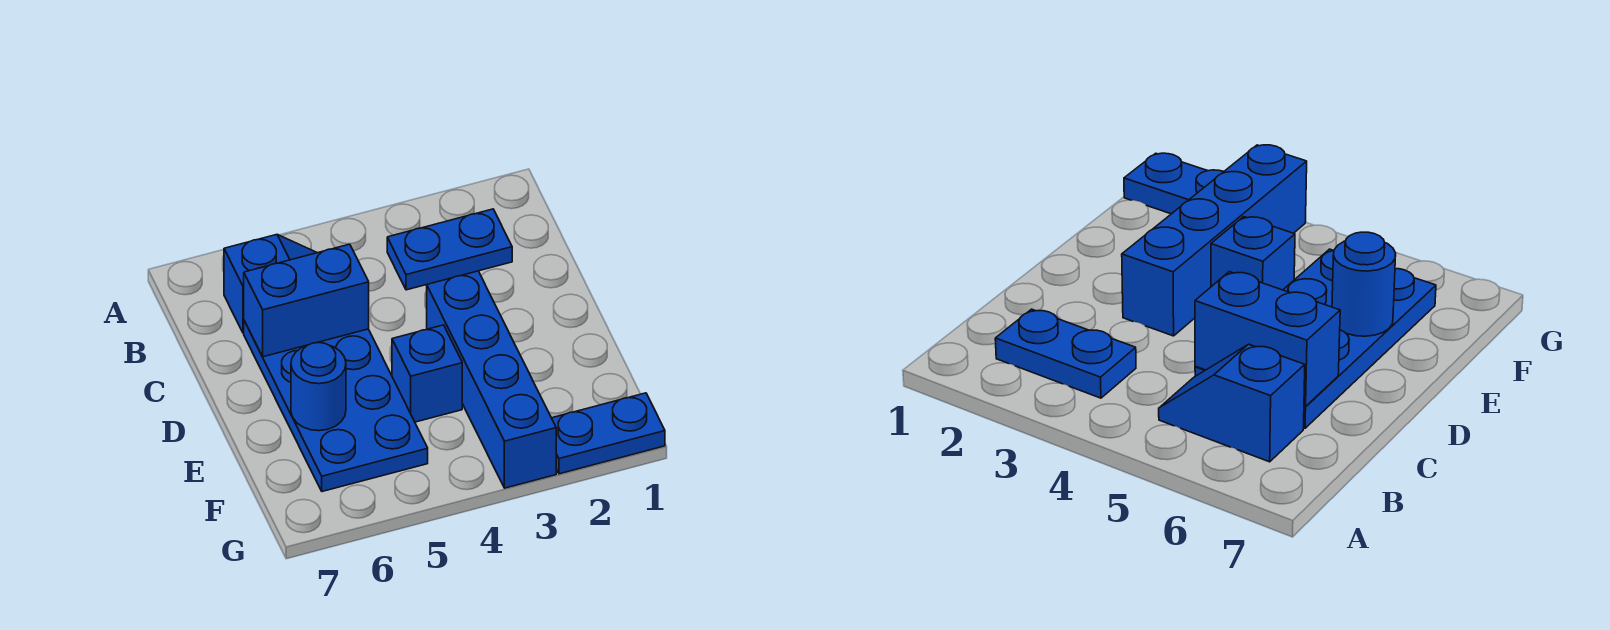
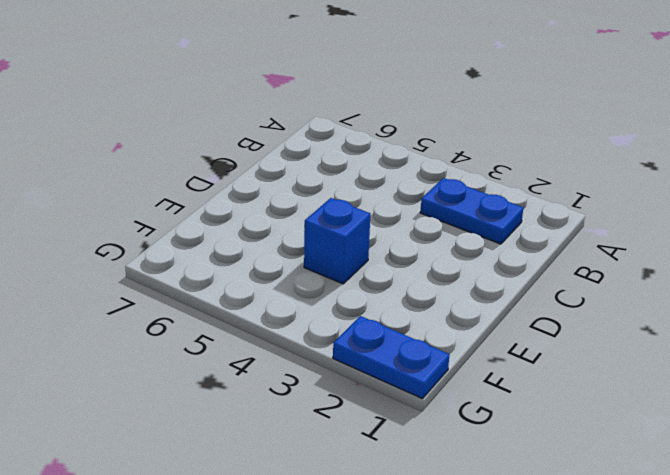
none -> blue 1x2 slope [224,235,317,333]
none -> blue 2x4 plate [244,321,428,492]

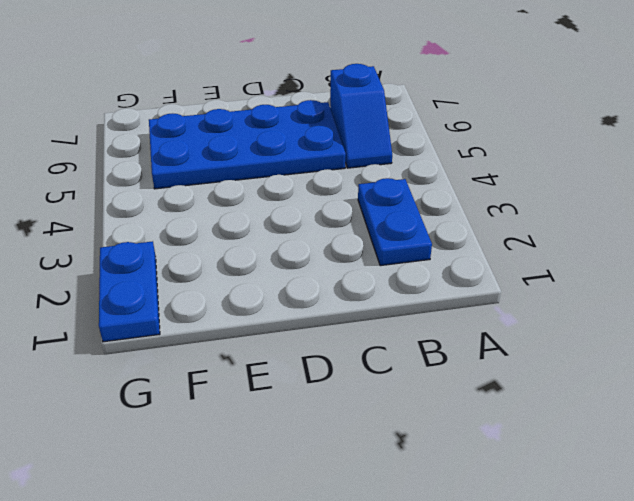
none -> blue 1x4 brick [427,271,556,488]
none -> blue 1x1 brick [392,325,462,422]

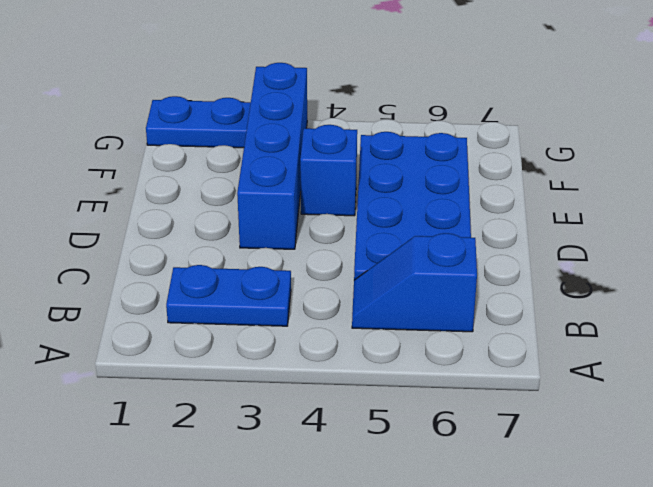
none -> blue 1x2 brick [244,244,369,357]
none -> blue 1x1 round brick [291,342,346,431]

